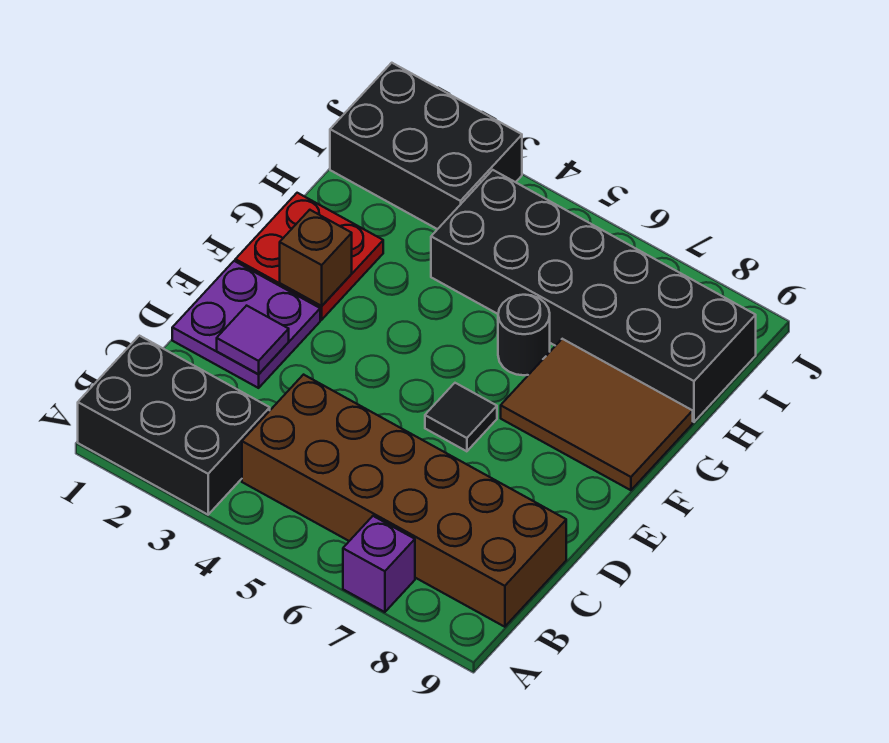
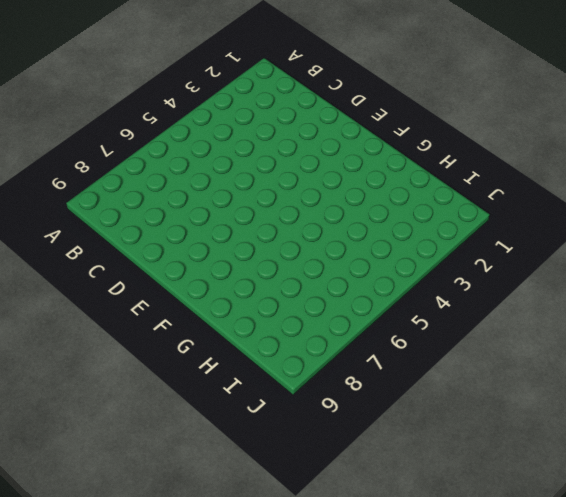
none -> black 2x3 brick [78,336,270,515]
none -> purple 1x1 brick [343,516,415,612]
none -> brown 2x6 brick [242,375,566,627]

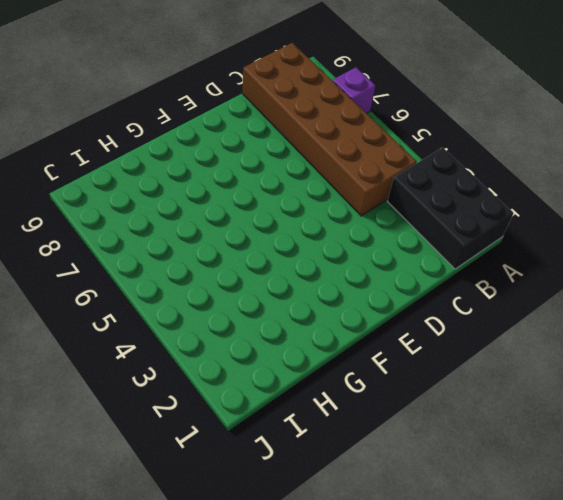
none -> purple 2x2 plate [172,261,320,388]
none -> black 1x1 tile [425,383,497,451]
none -> red 2x2 plate [235,193,383,320]

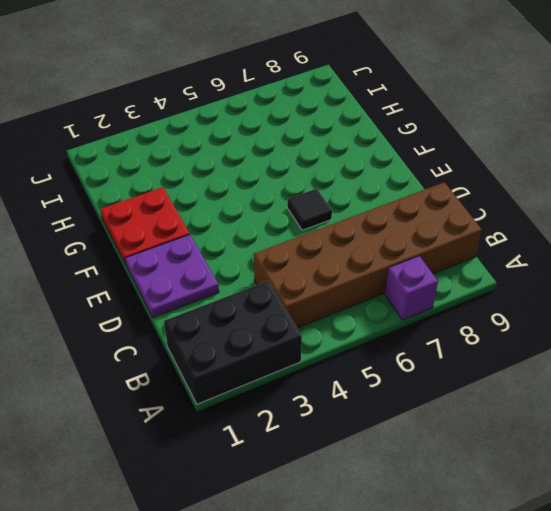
none -> brown 2x3 tile [501,339,693,490]
none -> black 1x1 round brick [498,295,550,375]
none -> black 2x6 brick [431,170,756,422]

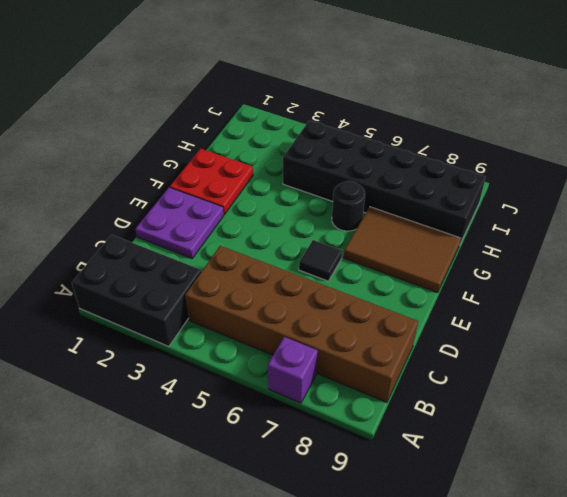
none -> black 2x3 brick [330,63,522,229]
none -> purple 1x1 tile [217,306,289,374]
none -> brown 1x1 brick [280,210,352,306]

